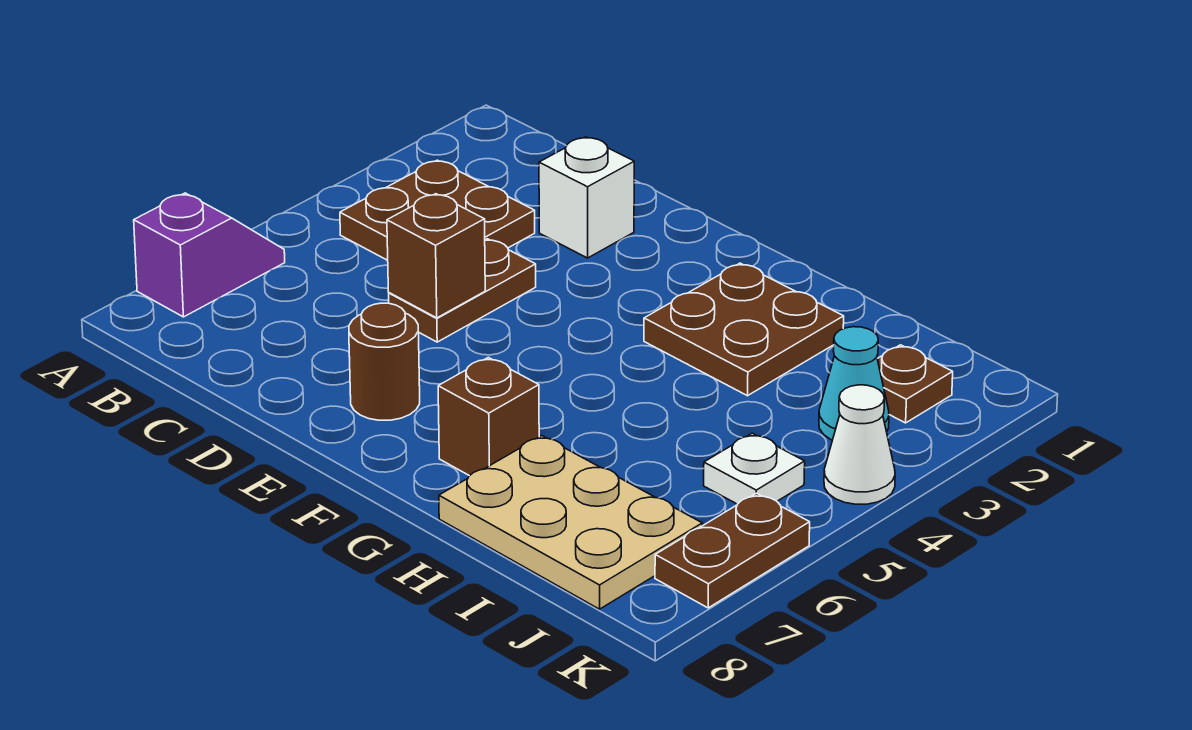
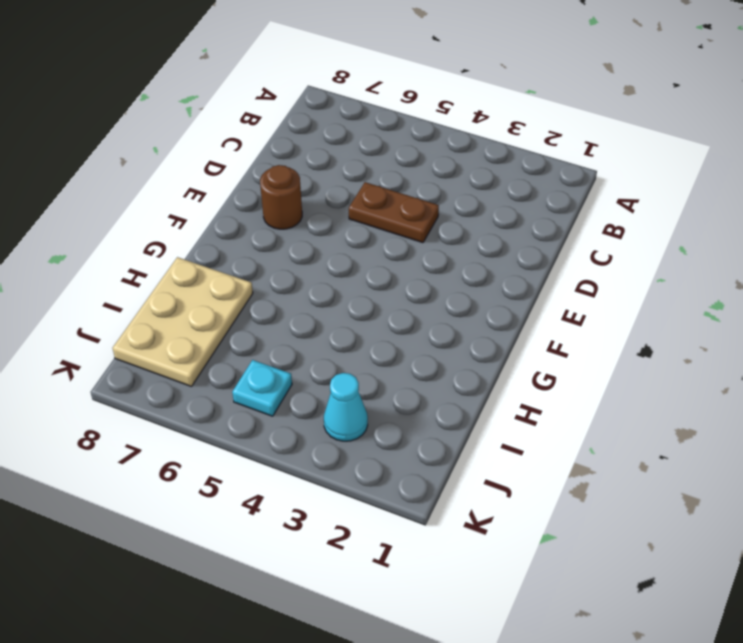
cyan 1x1 plate [232,360,292,416] -> white 1x1 plate [704,433,805,504]
none -> purple 1x2 slope [134,193,285,317]
none -> brown 2x2 plate [340,160,535,260]
none -> white 1x1 brick [539,137,634,258]

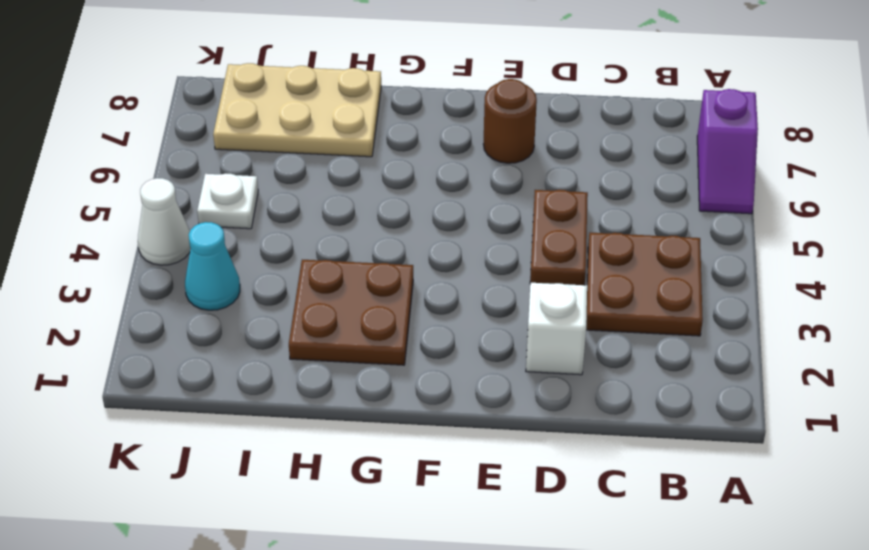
none -> brown 1x1 brick [438,357,539,476]
none -> brown 1x1 plate [877,345,953,423]
none -> brown 1x2 plate [655,493,810,608]

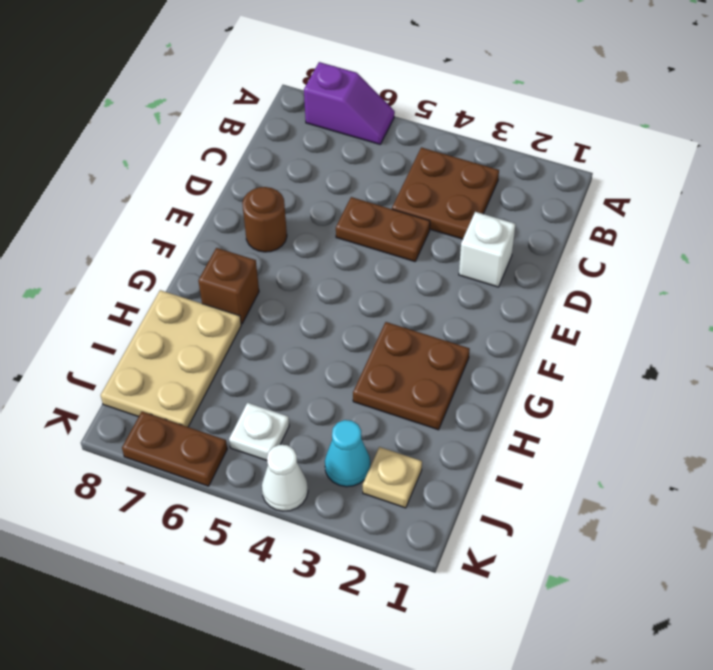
tan 1x1 plate [363,447,422,508] -> brown 1x1 plate [877,345,953,423]
none -> brown 1x1 brick [387,194,485,318]

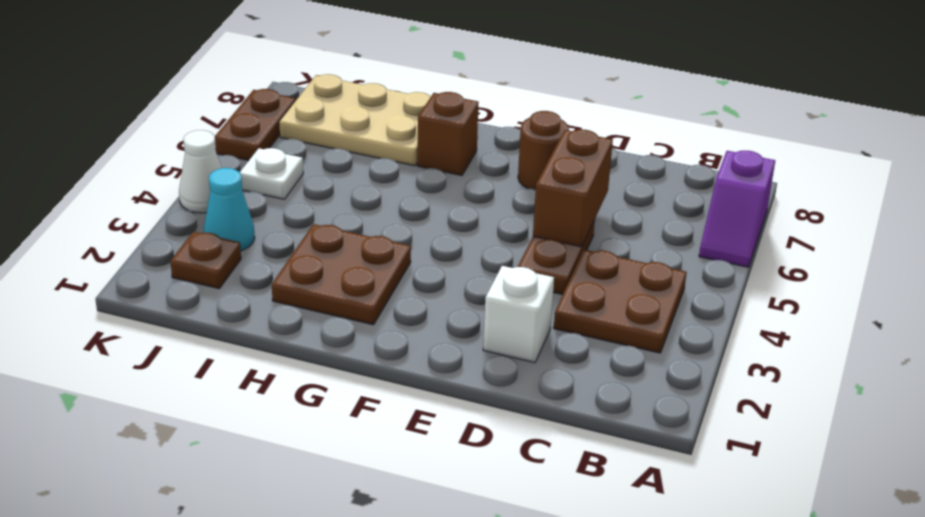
brown 1x2 brick [533,130,613,247] -> brown 1x1 brick [387,194,485,318]

